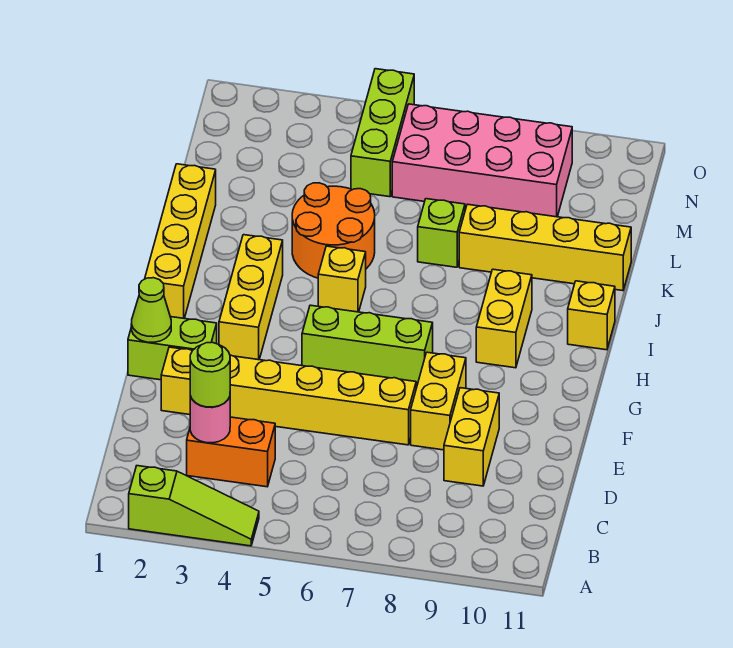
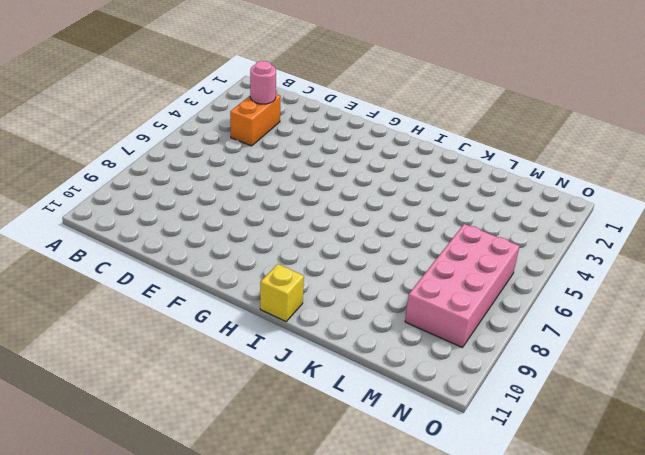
none -> lime 1x3 slope [129,466,259,546]
none -> yellow 1x2 brick [444,388,499,486]
none -> yellow 1x6 brick [161,347,416,445]

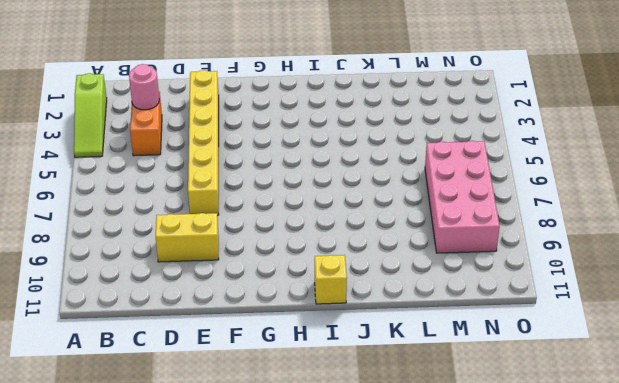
none -> yellow 1x2 brick [411,352,466,450]
none -> lime 1x2 brick [128,317,217,380]
none -> yellow 1x3 brick [219,235,283,360]

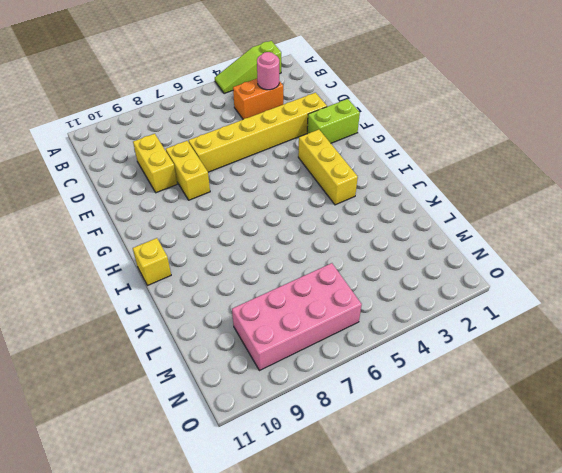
none -> lime 1x3 brick [302,305,433,385]
none -> yellow 1x4 brick [145,164,216,318]
none -> yellow 1x2 brick [476,269,532,368]

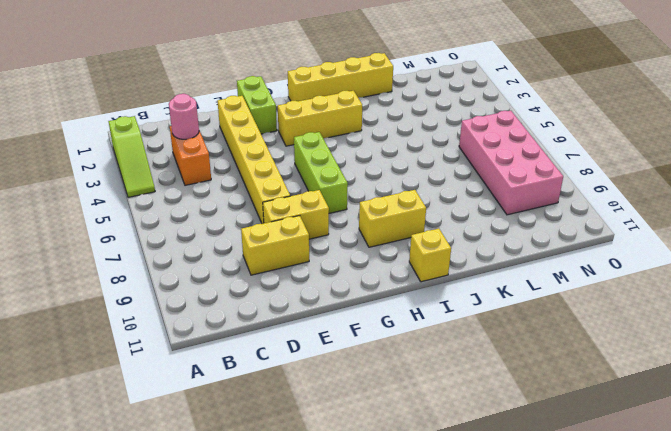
none -> yellow 1x1 brick [318,246,366,312]
none -> orange 2x2 round brick [292,183,375,278]
none -> lime 1x1 brick [418,199,465,267]

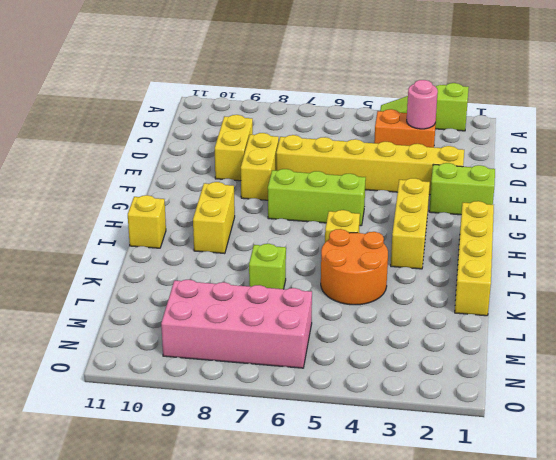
none -> yellow 1x4 brick [459,204,631,291]
none -> lime 1x3 brick [351,69,414,197]
none -> lime 1x1 cone [131,278,171,342]

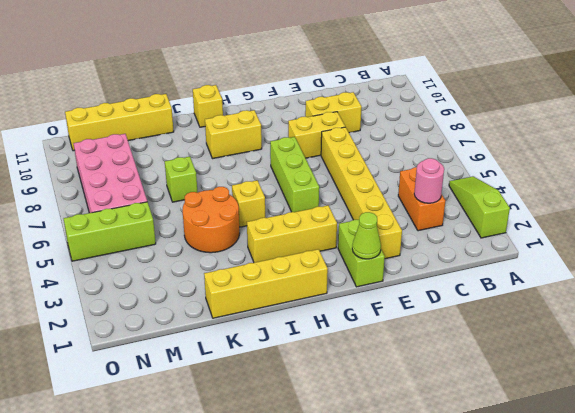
yellow 1x4 brick [65,94,174,151] -> yellow 1x4 brick turned to [459,204,631,291]
none -> lime 1x1 round brick [190,342,230,407]

